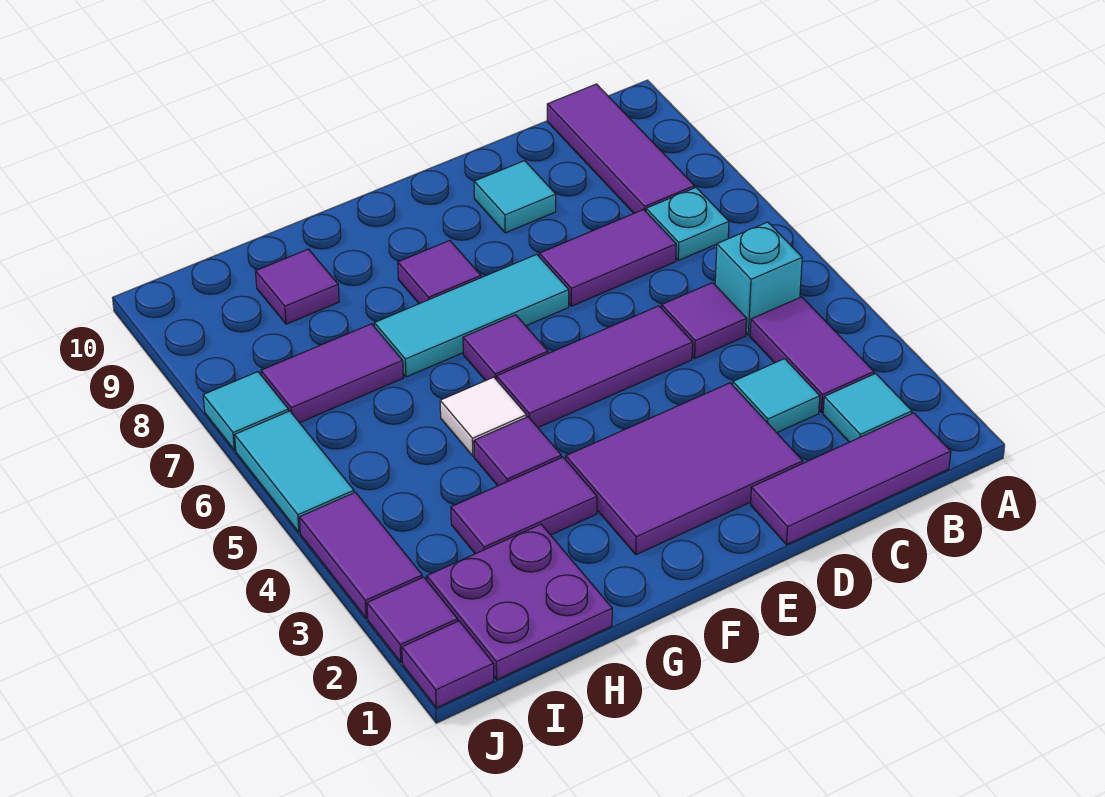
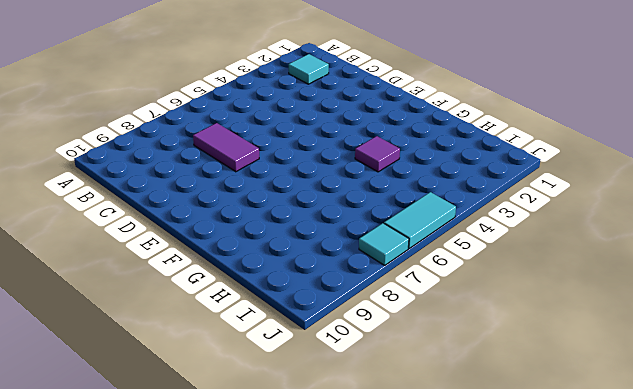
none -> purple 1x3 tile [751,413,951,545]
none -> purple 1x2 tile [750,297,874,412]
none -> cyan 1x1 brick [715,222,802,335]

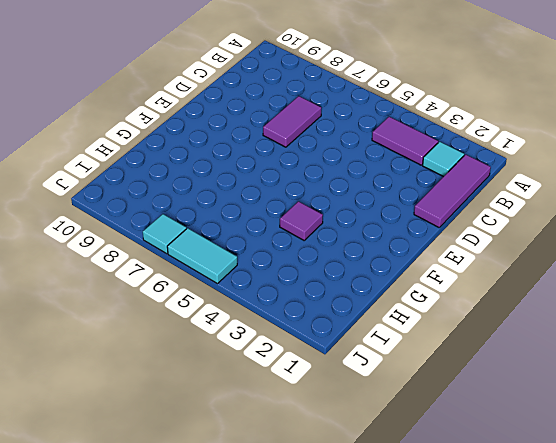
none -> cyan 1x1 brick [715,222,802,335]
none -> cyan 1x1 plate [646,188,729,260]
none -> purple 1x3 tile [547,84,694,213]

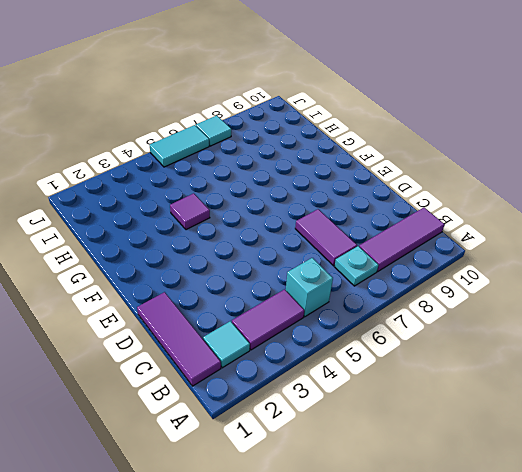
none -> cyan 1x1 tile [733,359,820,433]
none -> purple 1x1 tile [662,283,747,358]
none -> purple 2x3 tile [566,383,803,555]

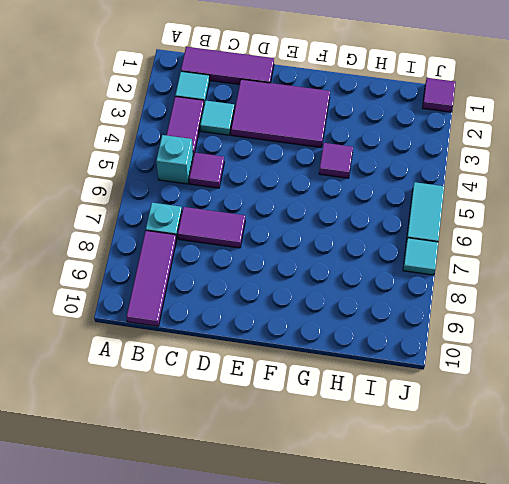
none -> purple 1x3 tile [497,306,693,427]
none -> cyan 1x1 tile [474,161,556,233]
none -> cyan 1x3 tile [374,254,569,377]

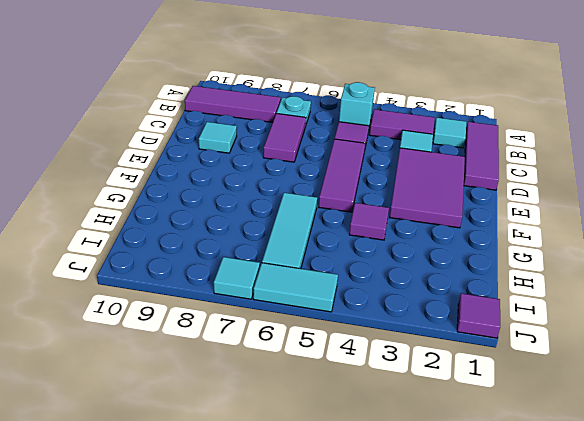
cyan 1x3 tile [262,193,317,269] -> cyan 1x3 tile moved to [374,254,569,377]
none -> purple 1x1 tile [463,315,548,381]
none -> purple 1x1 tile [398,241,481,304]
none -> purple 1x2 tile [451,457,597,554]

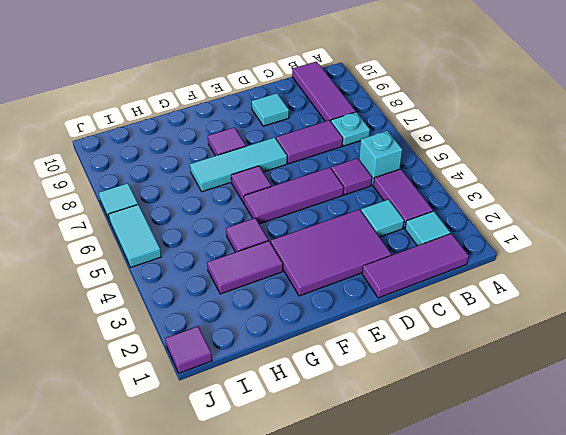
none -> white 1x1 tile [440,377,526,456]
none -> purple 2x2 plate [427,524,612,679]
none -> purple 1x2 tile [261,324,403,423]

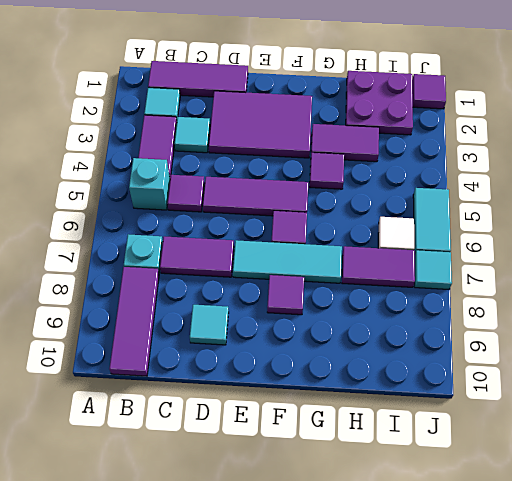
white 1x1 tile [378,217,414,250] -> white 1x1 tile moved to [440,377,526,456]
none -> purple 1x1 tile [256,249,339,324]
none -> purple 1x1 tile [367,577,458,662]
none -> purple 1x2 tile [299,492,422,618]

